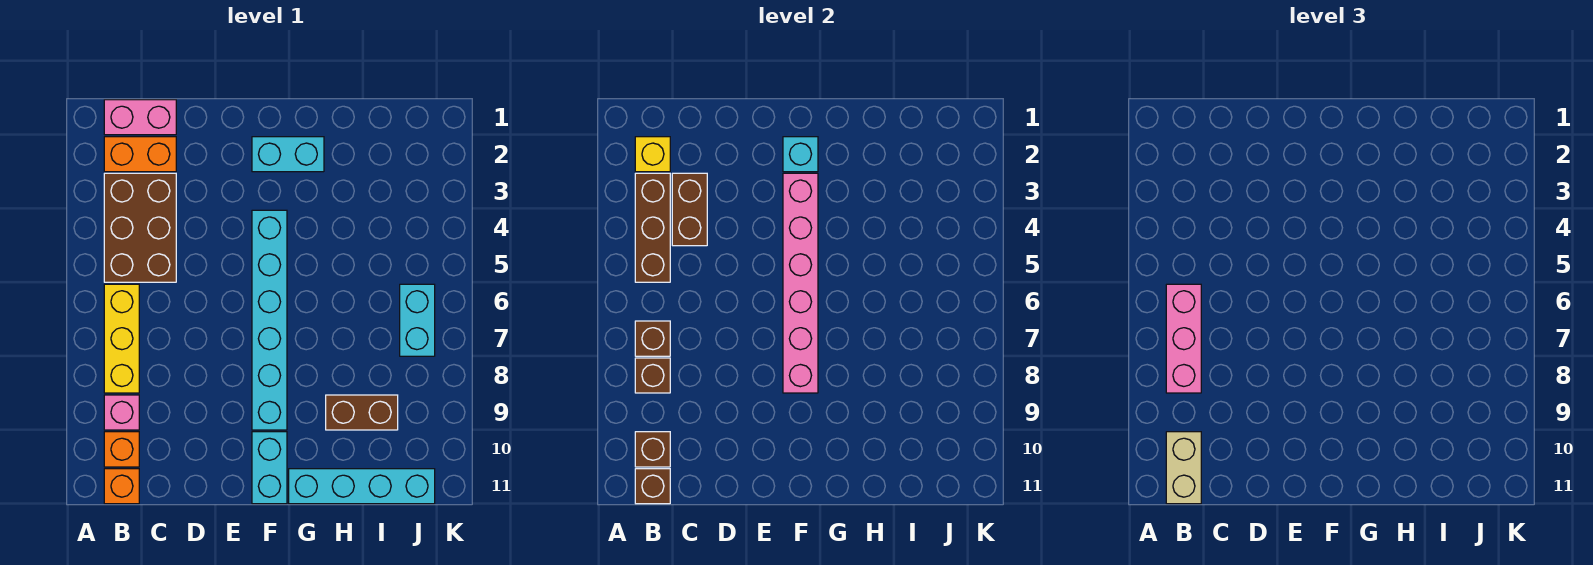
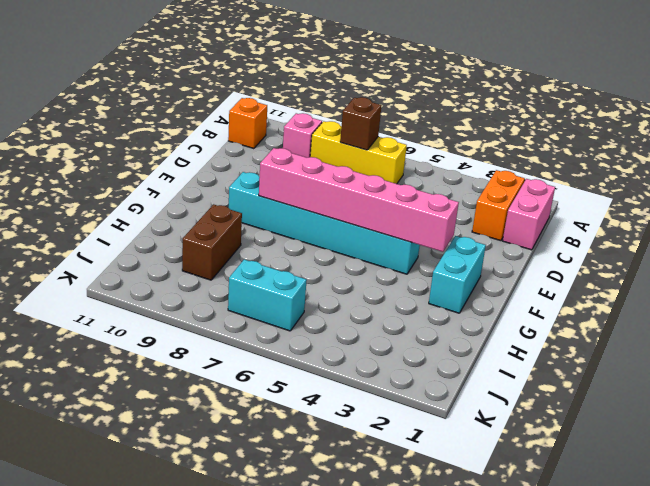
none -> brown 2x3 brick [104,173,176,282]
none -> orange 1x1 brick [104,432,139,467]
none -> cyan 1x2 brick [252,432,287,504]

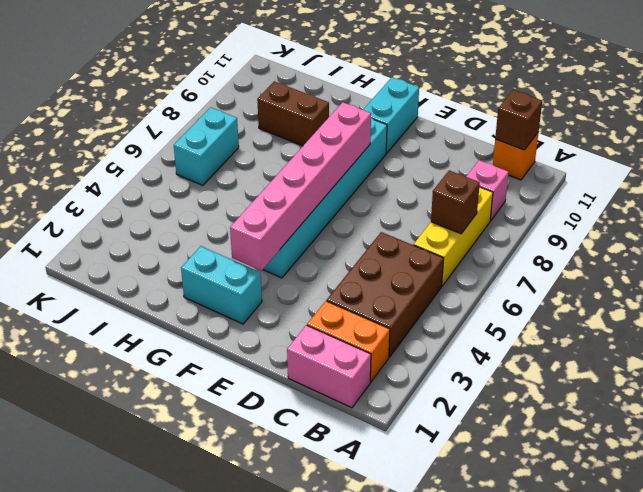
none -> orange 1x1 brick [104,432,139,467]
none -> cyan 1x4 brick [289,469,435,504]
none -> yellow 1x1 brick [635,137,670,172]

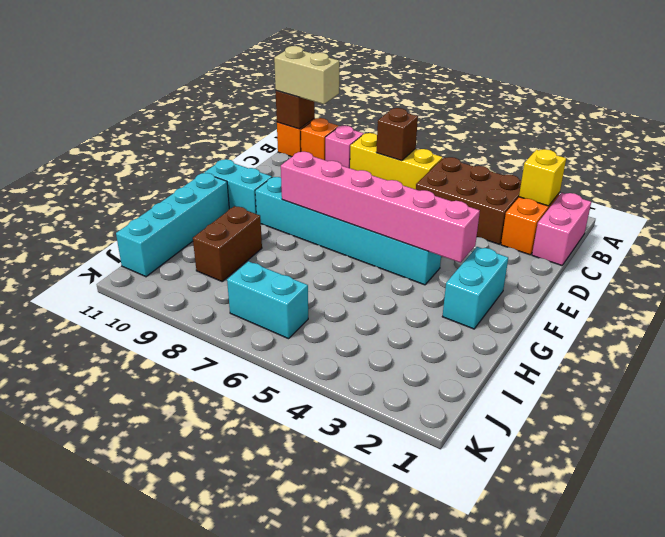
none -> brown 1x3 brick [635,173,670,282]
none -> brown 1x1 brick [635,358,670,393]
none -> brown 1x1 brick [635,432,670,467]

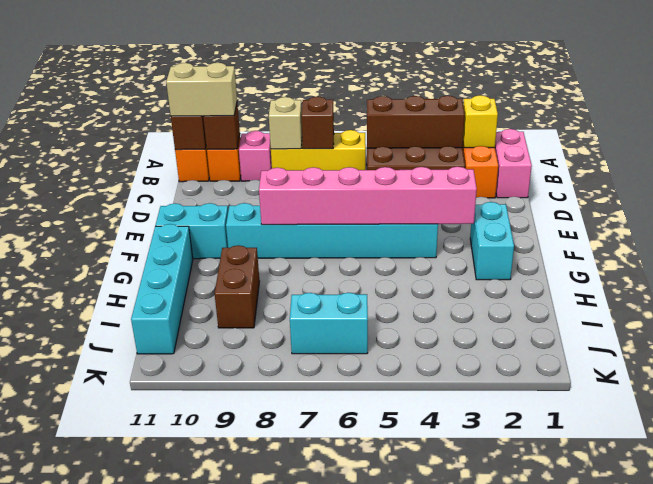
tan 1x1 brick [269,97,302,149] -> brown 1x1 brick [635,358,670,393]
none -> brown 1x2 brick [672,173,707,246]
none -> cyan 1x1 brick [783,137,818,172]
none -> pink 1x3 brick [1166,284,1201,393]

